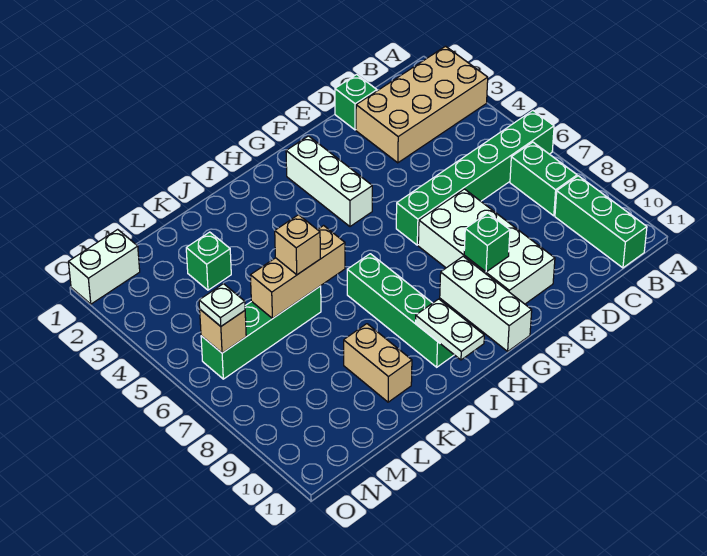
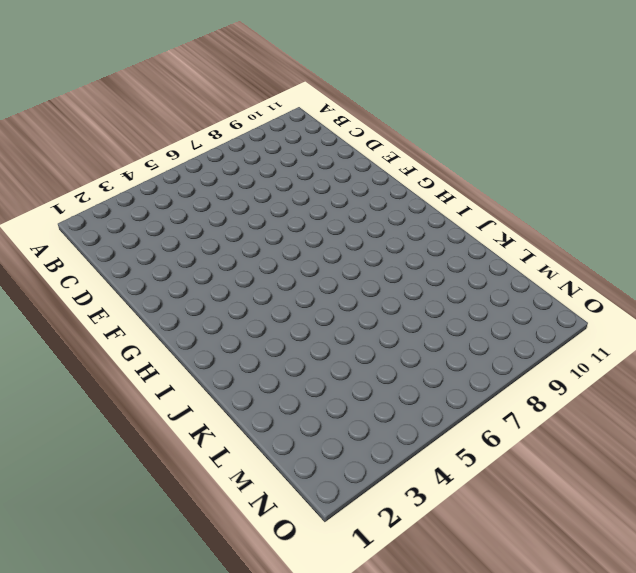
none -> tan 2x4 brick [356,46,488,163]
none -> green 1x6 brick [396,111,554,245]
none -> green 1x2 brick [510,142,577,216]

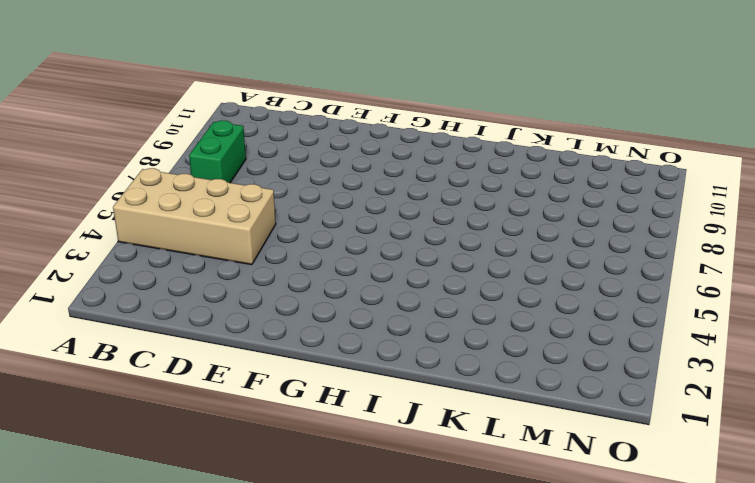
tan 2x4 brick [113,168,276,265] -> tan 2x4 brick moved to [356,46,488,163]
none -> green 1x6 brick [396,111,554,245]
none -> green 1x3 brick [555,176,647,268]
none -> green 1x1 brick [335,75,377,130]

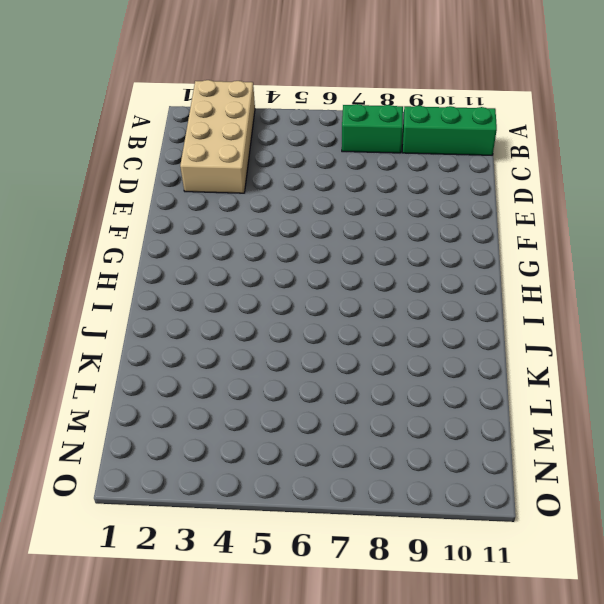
none -> green 1x6 brick [396,111,554,245]
none -> green 1x1 brick [335,75,377,130]
none -> white 2x4 brick [418,189,555,304]

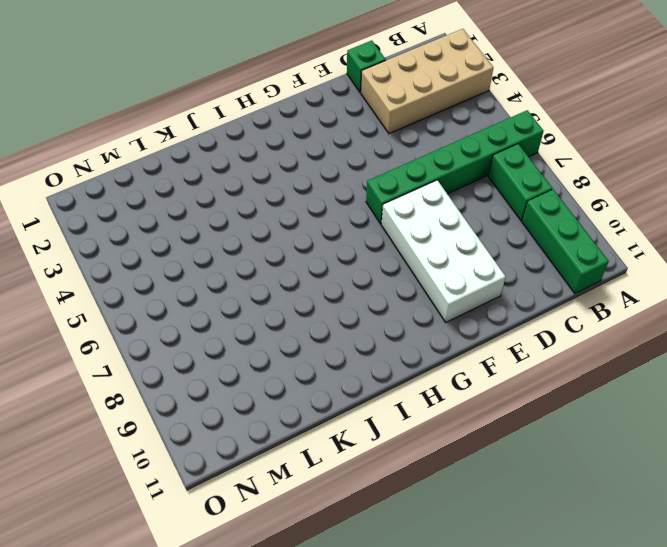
none -> white 1x3 brick [286,136,372,226]
none -> white 1x3 brick [440,256,532,351]
none -> green 1x4 brick [347,254,454,367]

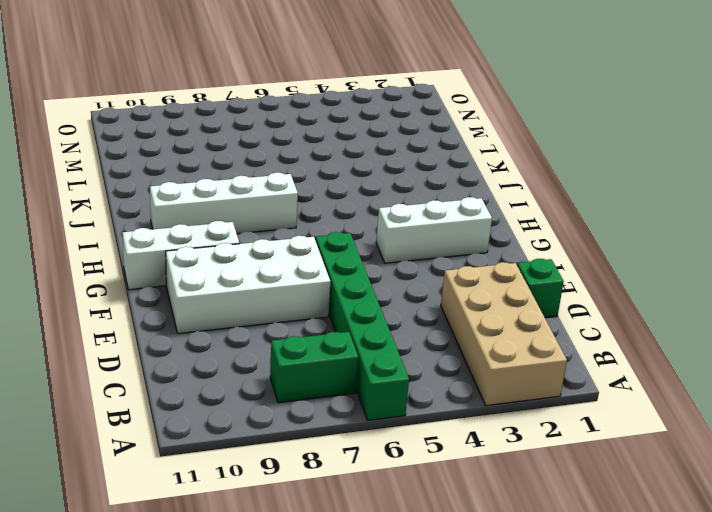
white 1x4 brick [150,173,298,233] -> green 1x4 brick [347,254,454,367]
none -> green 1x3 brick [555,176,647,268]
none -> green 1x4 brick [201,286,321,379]
none -> tan 1x2 brick [344,324,412,402]

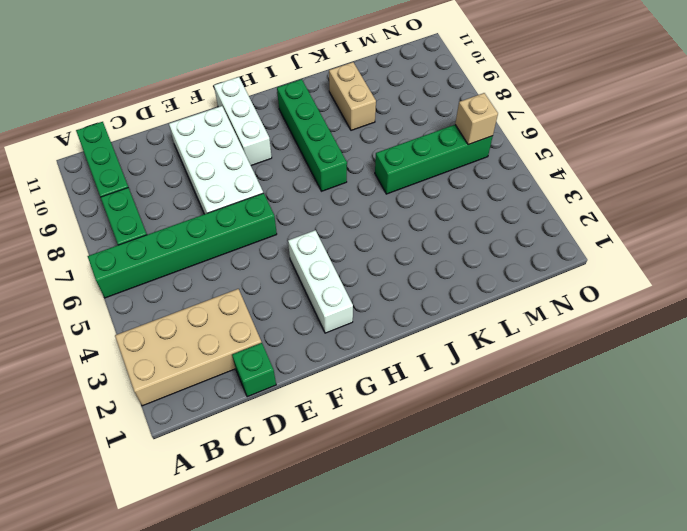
none -> green 1x1 brick [186,232,231,290]
none -> white 1x2 brick [69,229,140,304]
none -> green 1x1 brick [464,213,510,272]

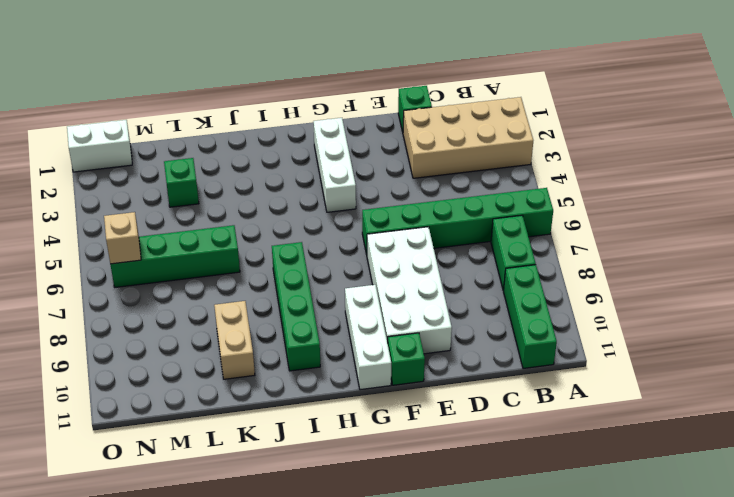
green 1x1 brick [388,333,425,385] -> green 1x1 brick moved to [464,213,510,272]
none -> white 1x2 plate [415,299,484,360]
none -> tan 1x3 brick [250,226,345,318]
none -> tan 1x1 brick [275,215,320,275]

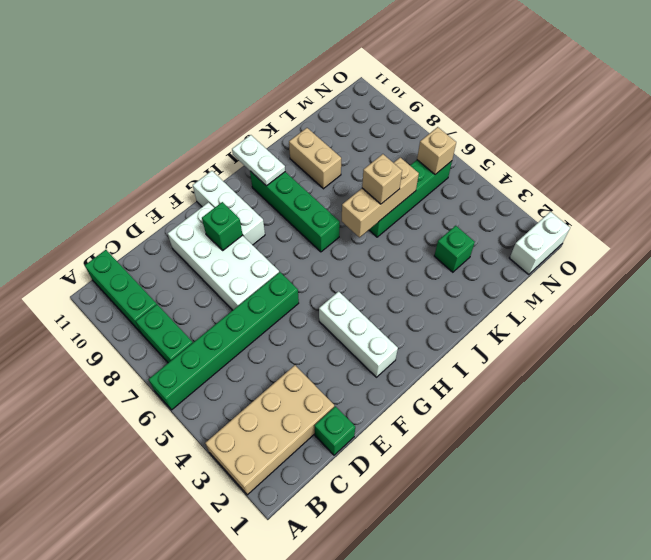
none -> white 1x1 plate [199,284,245,326]

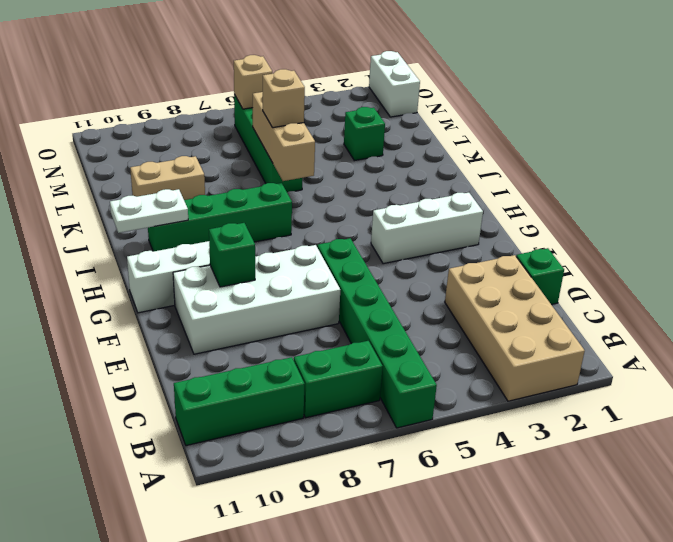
none -> white 1x1 plate [199,284,245,326]

